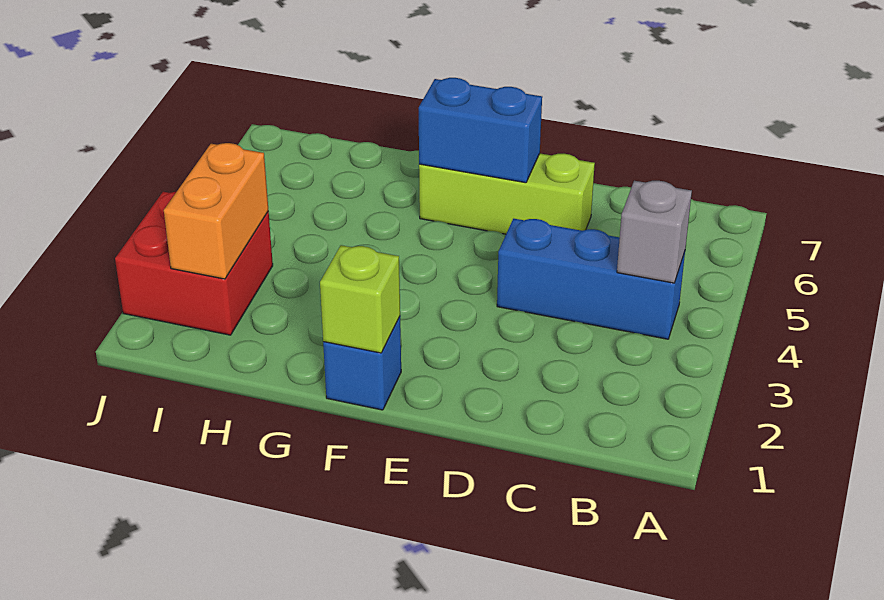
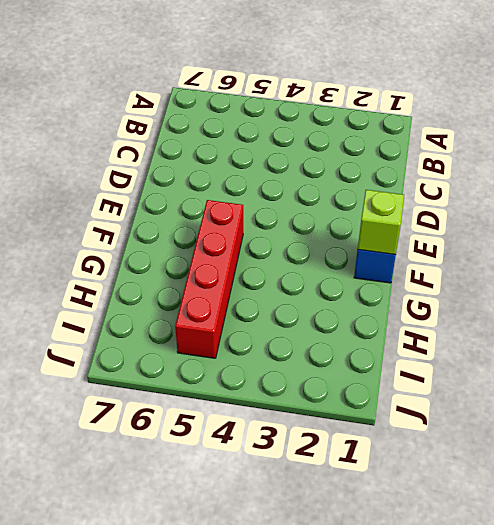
red 1x4 brick [175,200,243,358] -> none
none -> blue 1x3 brick [497,219,685,339]
none -> lime 1x3 brick [419,154,595,234]

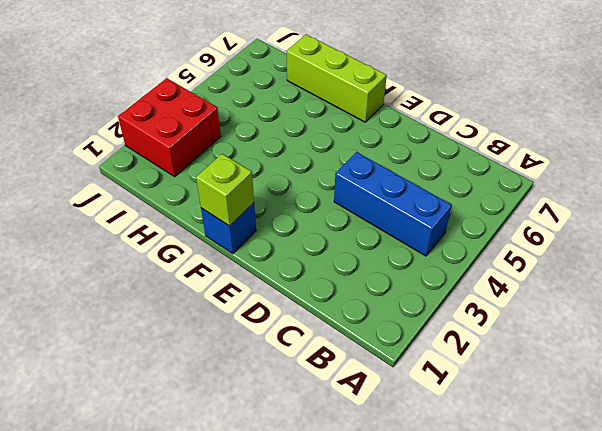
lime 1x3 brick [286,35,387,122] -> lime 1x3 brick moved to [419,154,595,234]
none -> grey 1x1 brick [617,181,692,283]
none -> blue 1x2 brick [419,78,542,183]

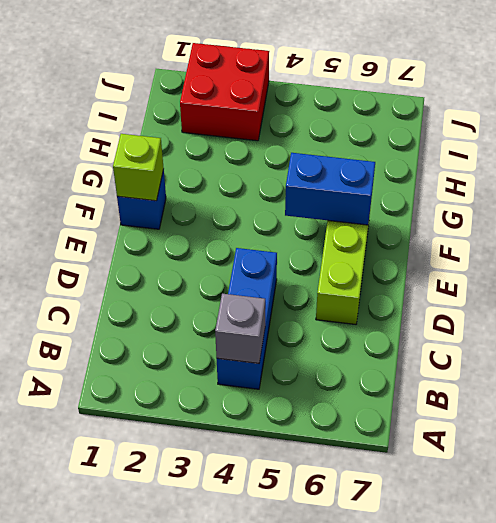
blue 1x2 brick [285,153,375,225] -> blue 1x2 brick turned to [419,78,542,183]
none -> orange 1x2 brick [164,143,268,279]

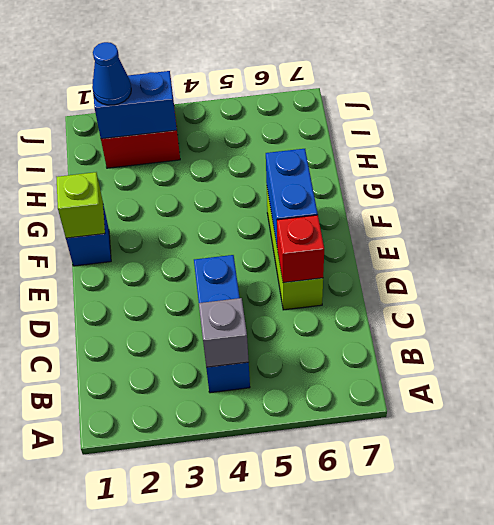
red 1x1 brick [277,215,324,283] -> none
blue 1x2 brick [94,71,177,139] -> orange 1x2 brick [164,143,268,279]
blue 1x1 cone [92,42,131,105] -> none

